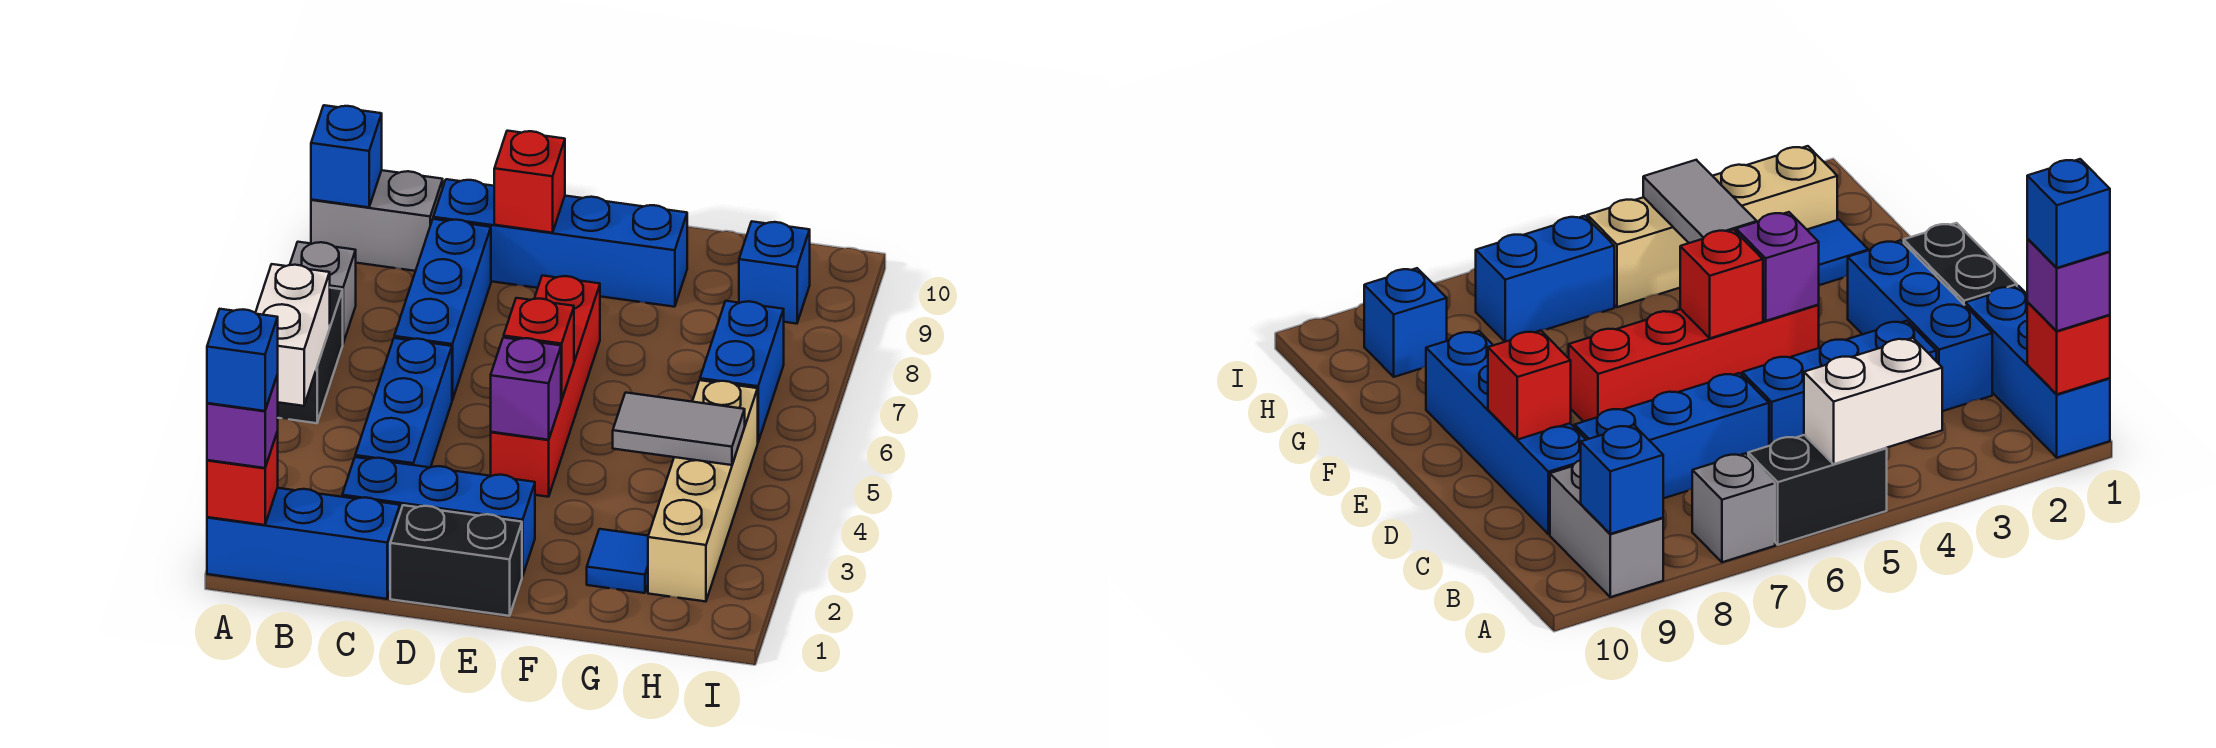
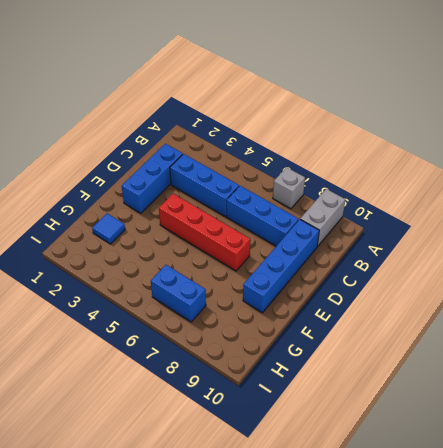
none -> blue 1x3 brick [207,488,400,599]
none -> black 1x2 brick [278,288,343,423]
none -> black 1x2 brick [390,505,522,616]

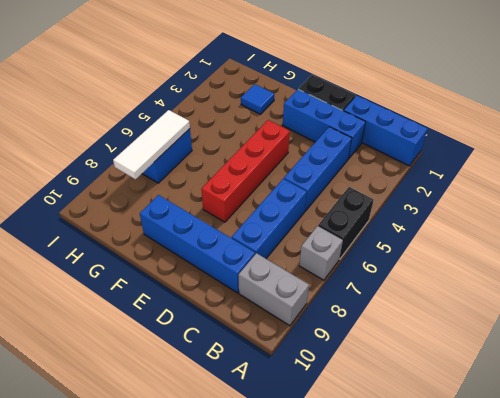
white 1x3 tile [113,110,190,179] -> none
none -> tan 1x4 brick [648,380,758,602]
none -> blue 1x1 brick [739,222,810,324]
none -> red 1x1 brick [207,431,278,525]

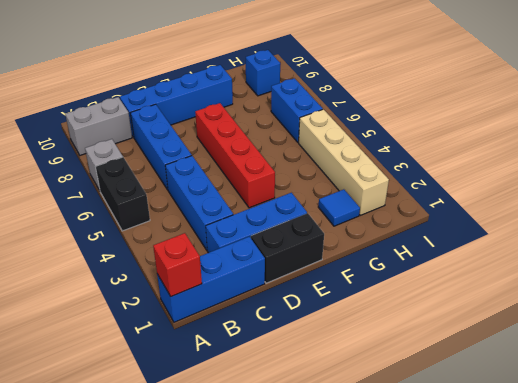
none -> white 1x2 brick [256,264,330,406]
none -> blue 1x1 brick [311,105,382,207]
none -> red 1x1 brick [494,131,565,233]

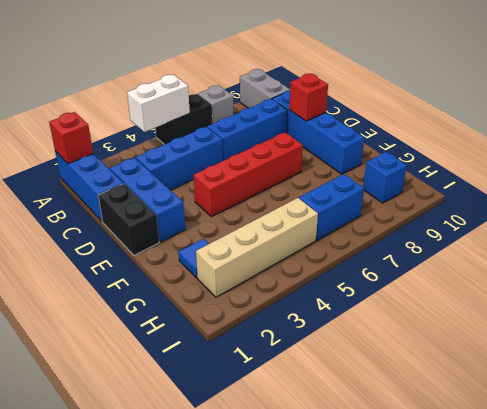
none -> blue 1x1 brick [311,105,382,207]
none -> purple 1x1 brick [491,338,561,440]
none -> red 1x1 brick [504,298,574,400]

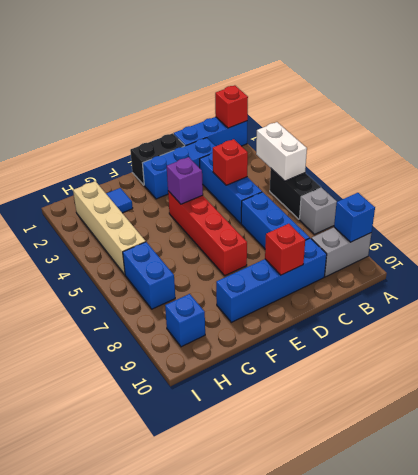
red 1x1 brick [213,139,248,185] -> red 1x1 brick moved to [504,298,574,400]
none -> grey 1x2 tile [613,393,745,465]
none -> purple 1x1 brick [207,374,278,468]
none -> blue 1x1 brick [207,309,278,411]

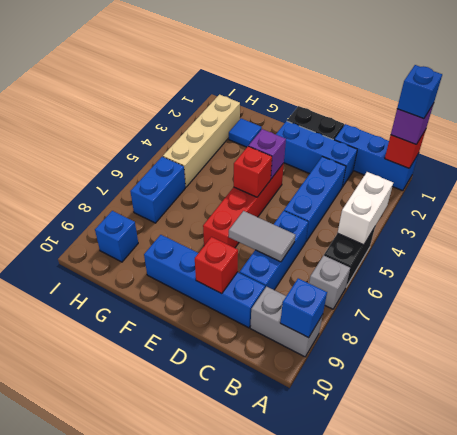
grey 1x2 tile [229,211,295,262] -> grey 1x2 tile moved to [613,393,745,465]

